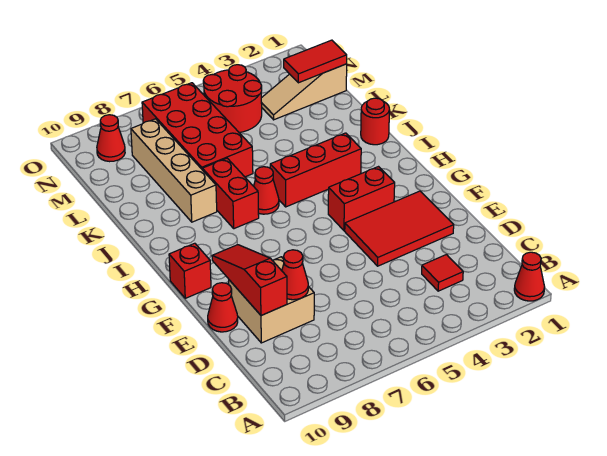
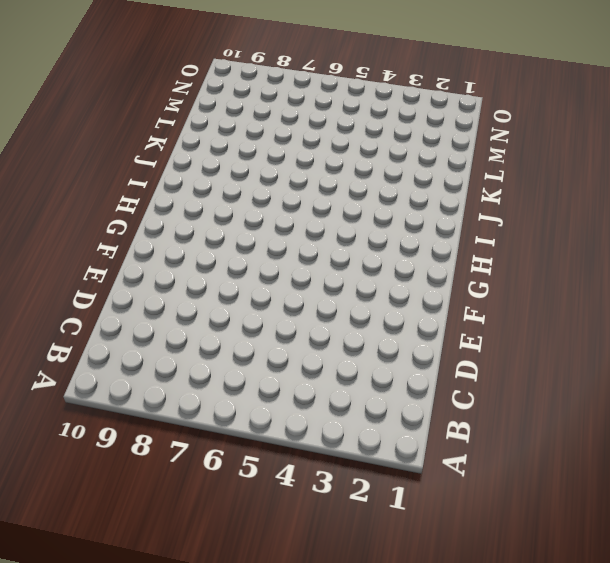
none -> red 1x1 cone [514,252,545,301]
none -> red 1x1 tile [422,255,463,291]
none -> tan 2x2 brick [229,257,314,343]

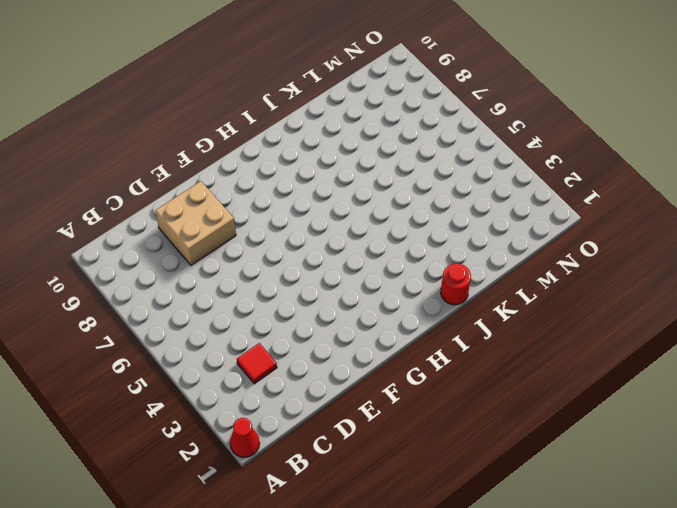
none -> red 2x3 tile [345,191,454,266]
none -> red 1x1 cone [208,283,238,332]
none -> red 1x2 brick [328,167,395,231]

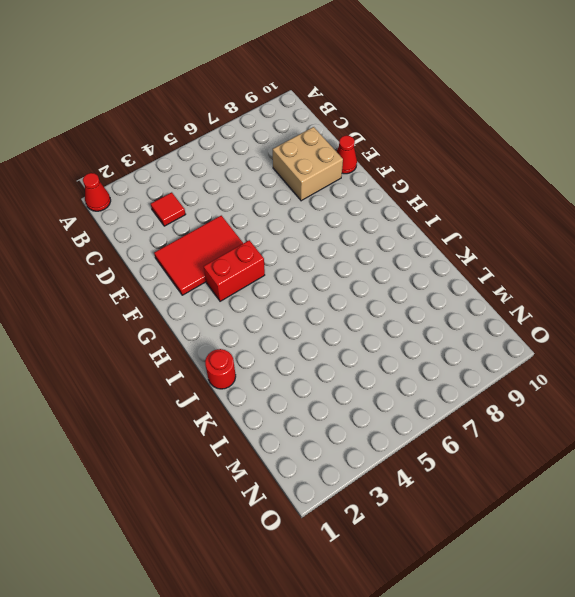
none -> red 1x1 brick [169,243,211,298]
none -> red 1x3 brick [270,133,361,207]
none -> red 1x1 cone [254,167,279,214]

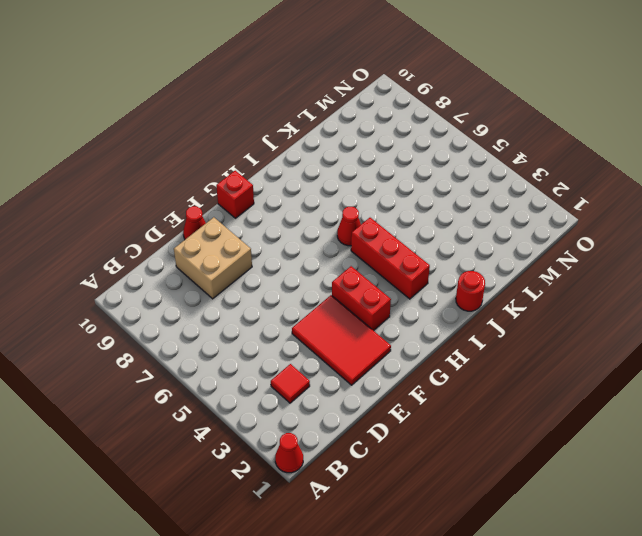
none -> red 1x2 brick [202,158,259,229]
none -> tan 1x4 brick [131,119,217,222]
none -> red 2x4 brick [142,83,253,177]

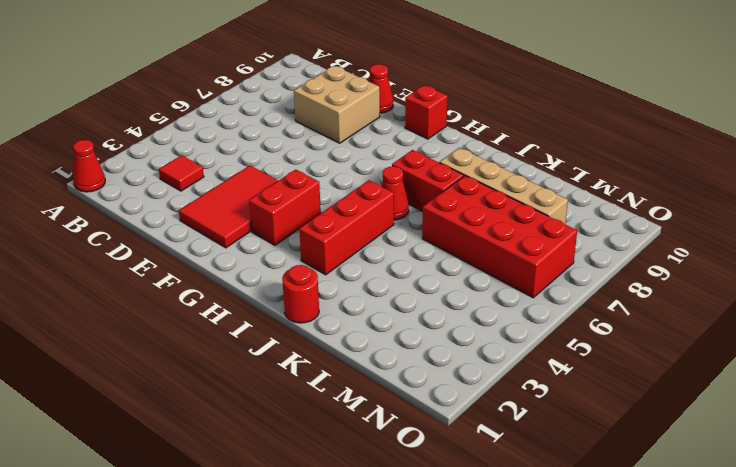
none -> tan 1x3 slope [261,64,347,120]
none -> red 2x2 round brick [203,65,262,133]
none -> red 1x1 cone [97,115,125,162]

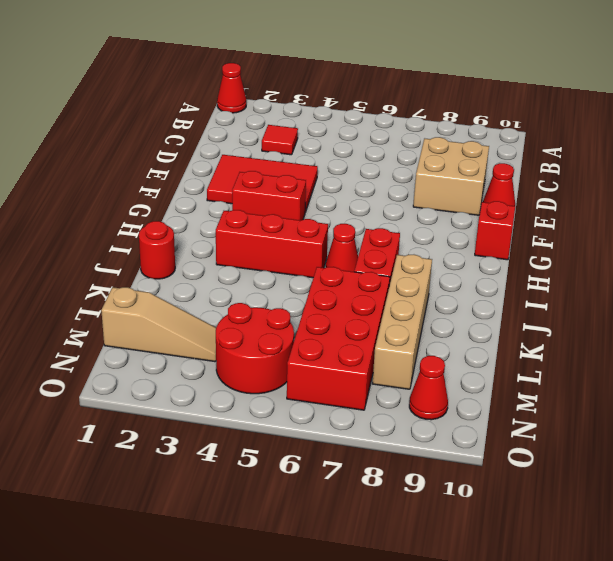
none -> red 1x1 cone [282,250,308,300]
none -> red 1x3 slope [212,245,287,316]
none -> red 1x2 tile [284,40,347,83]

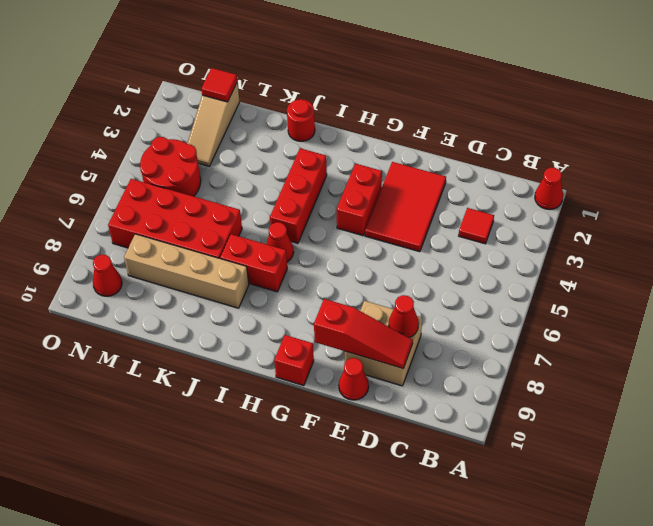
red 1x3 slope [314,299,413,369] -> red 1x3 slope turned to [212,245,287,316]
red 1x1 tile [201,68,237,102] -> red 1x2 tile [284,40,347,83]

